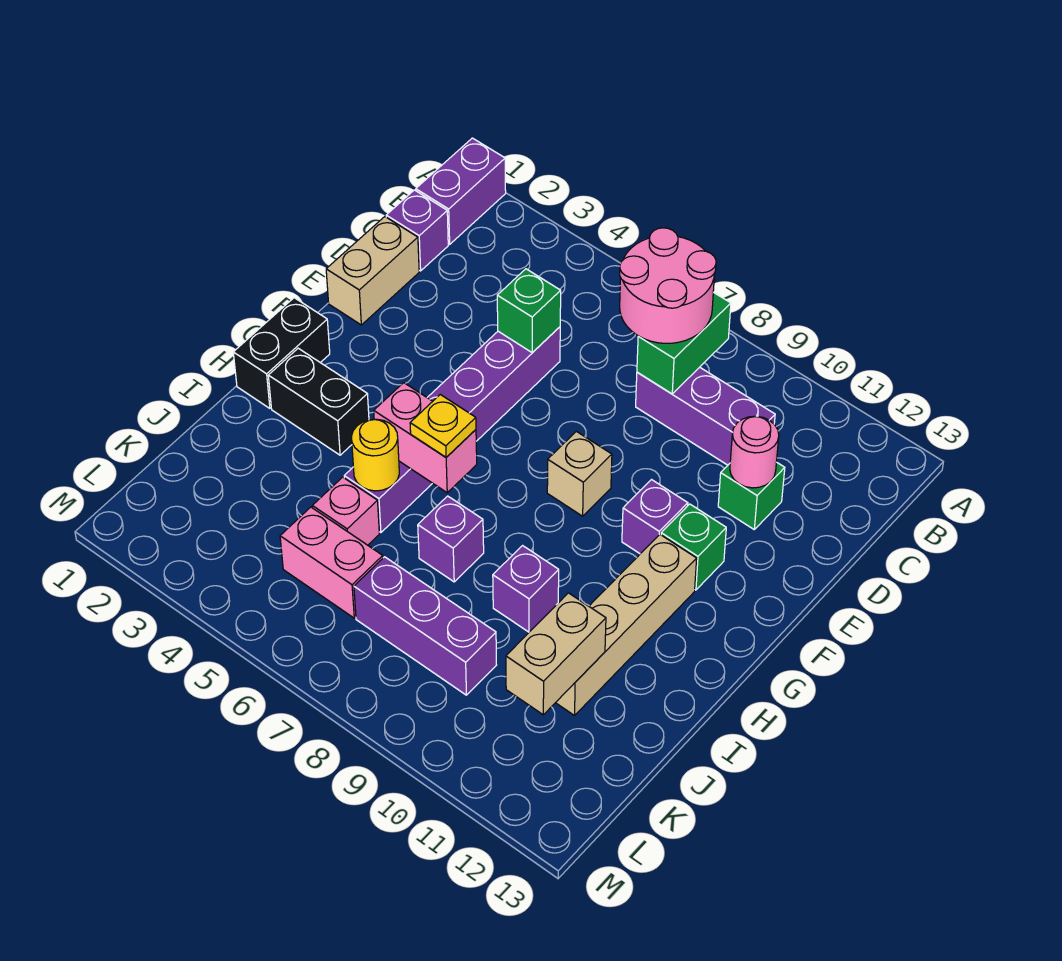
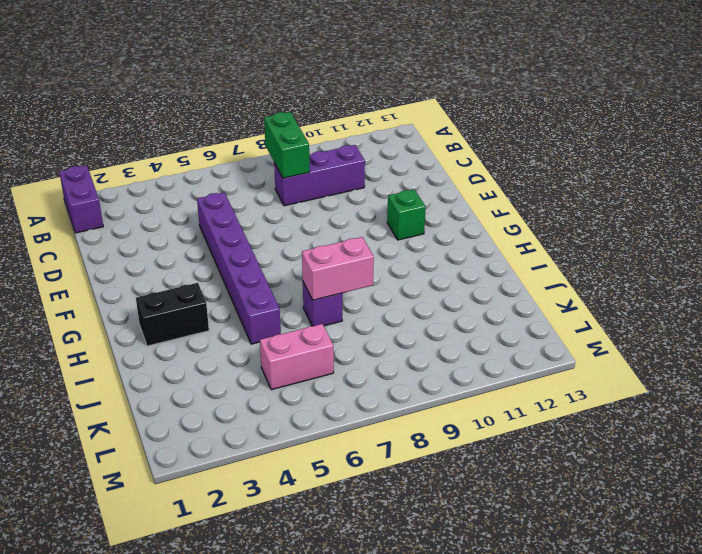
pink 1x2 brick [302,237,374,300] -> pink 1x2 brick moved to [374,383,477,493]
none -> purple 1x1 brick [386,190,448,271]
none -> tan 1x2 brick [326,217,419,325]
none -> green 1x1 brick [718,462,785,529]

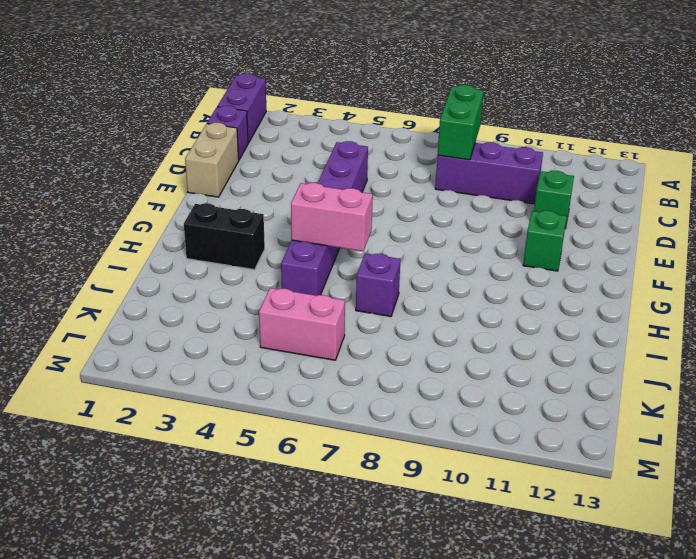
none -> tan 1x1 brick [547,431,612,516]
none -> purple 1x1 brick [622,480,688,554]
none -> black 1x2 brick [233,298,330,408]

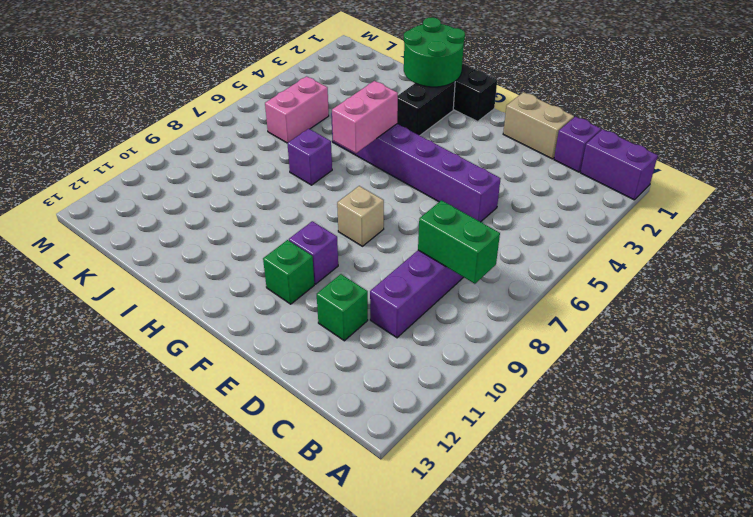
green 2x2 round brick [404,17,465,87] -> none
none -> tan 1x4 brick [556,535,697,715]
none -> purple 1x1 brick [493,546,559,632]
none -> pink 1x1 brick [312,477,379,545]

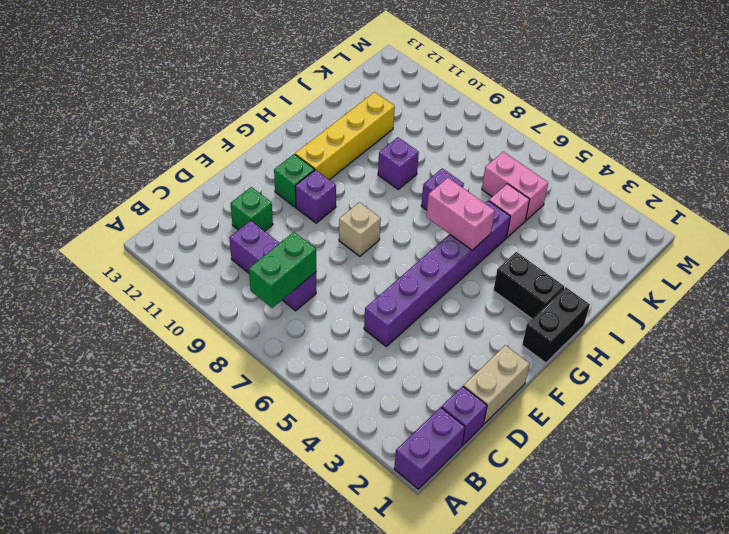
yellow 1x4 brick [295,92,395,180] -> tan 1x4 brick [556,535,697,715]
none -> purple 1x3 brick [354,557,496,695]
none -> green 1x1 brick [497,269,561,353]
none -> pink 1x1 round brick [730,416,779,488]

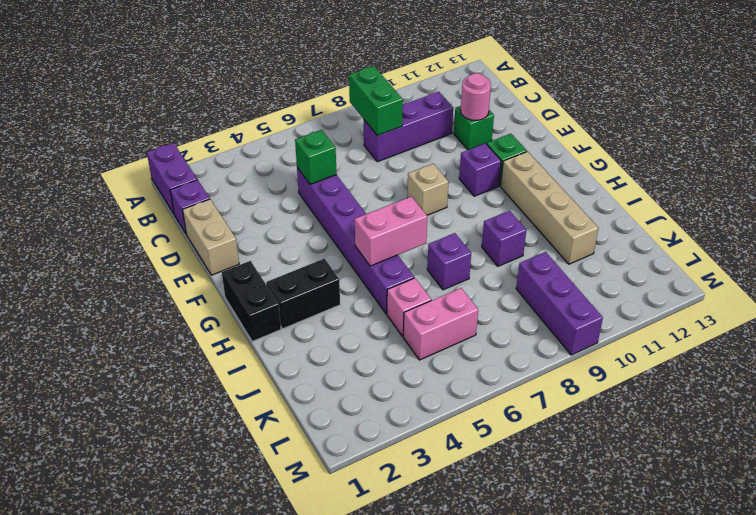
purple 1x3 brick [516,252,603,355] -> purple 1x3 brick turned to [354,557,496,695]
none -> yellow 1x1 round brick [351,419,399,491]
none -> tan 1x2 brick [506,593,606,715]
none -> pink 2x2 round brick [620,228,716,343]

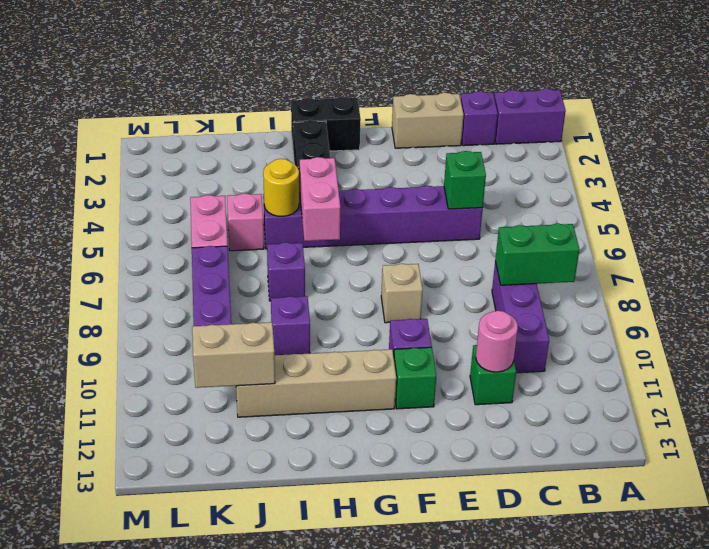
none -> pink 2x2 round brick [620,228,716,343]
none -> yellow 1x1 plate [410,395,476,457]

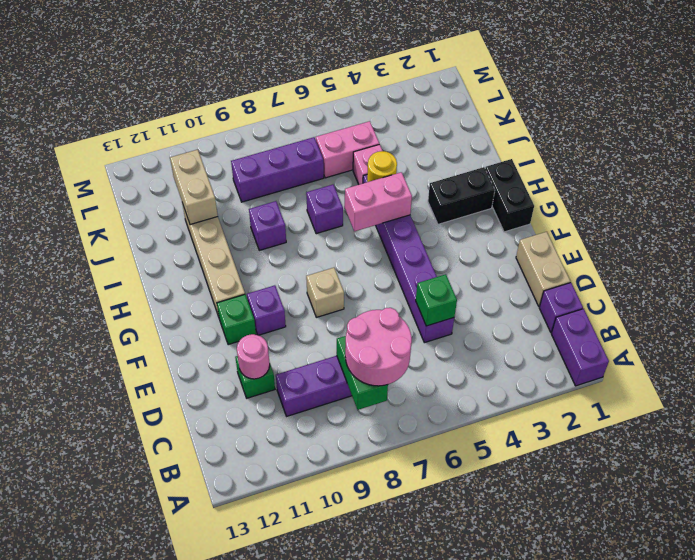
none -> yellow 1x1 plate [410,395,476,457]

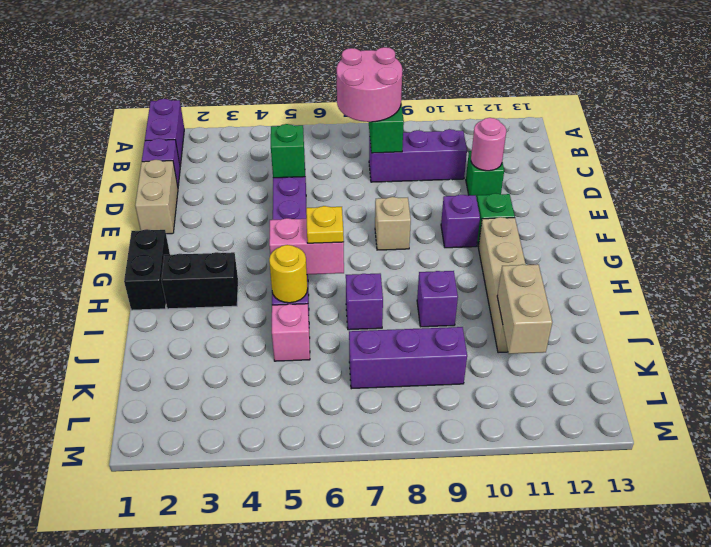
none -> pink 1x2 brick [280,507,383,618]

